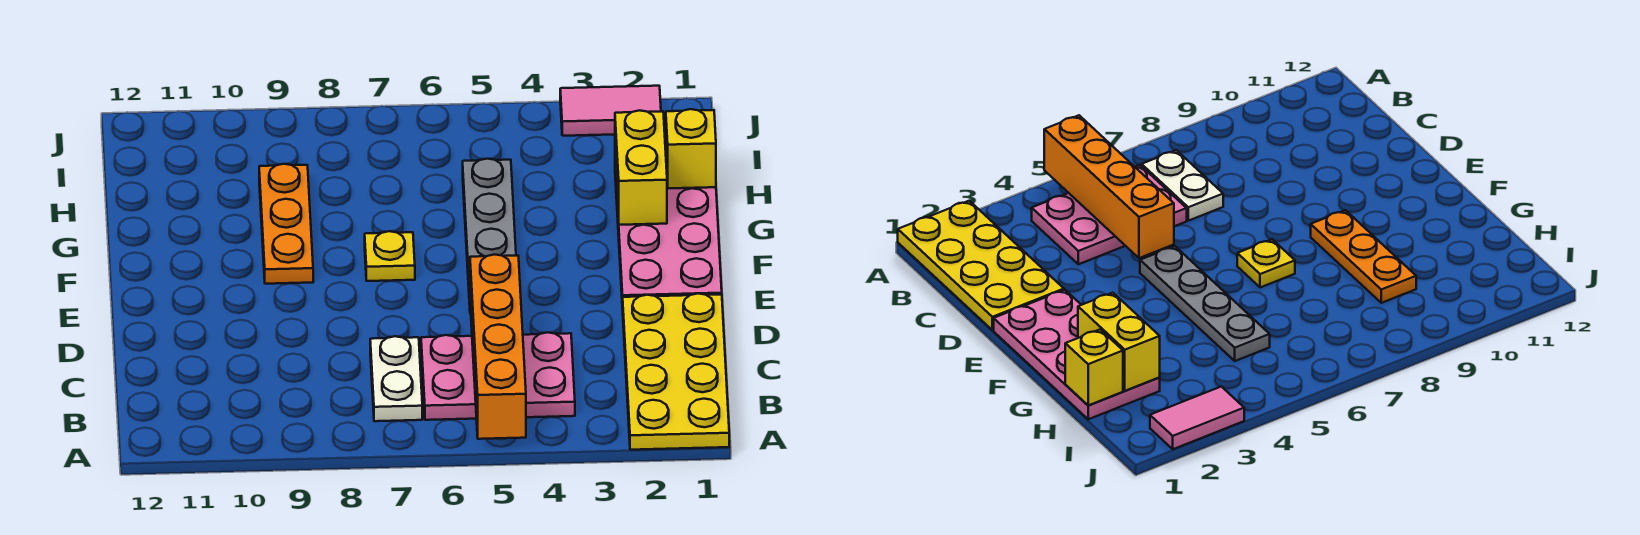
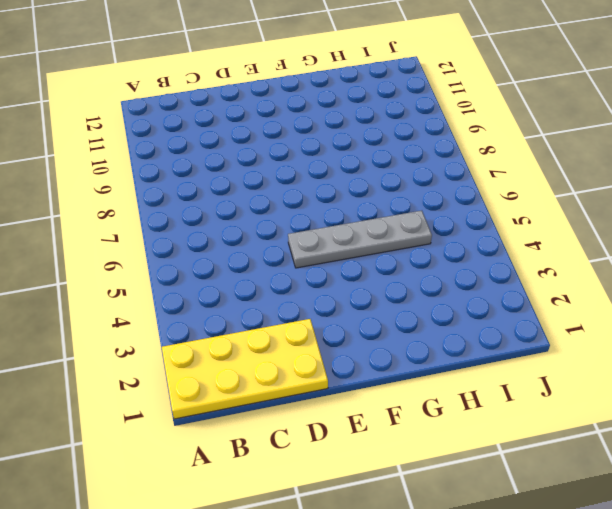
none -> pink 2x3 plate [421,332,575,420]
none -> white 1x2 plate [370,336,422,421]

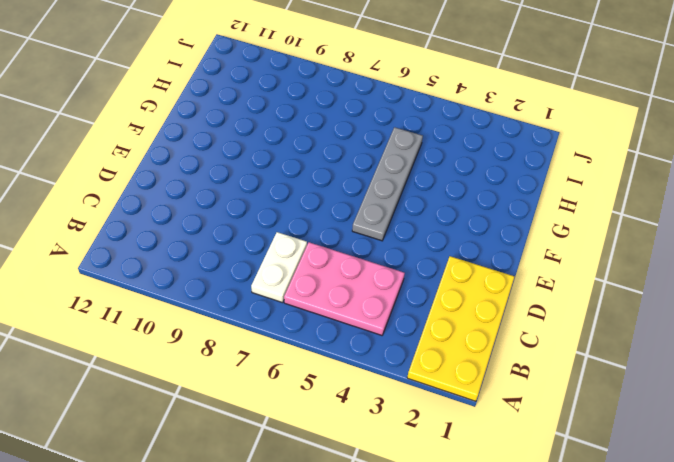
none -> pink 2x4 plate [615,166,722,309]
none -> yellow 1x1 plate [365,231,415,281]

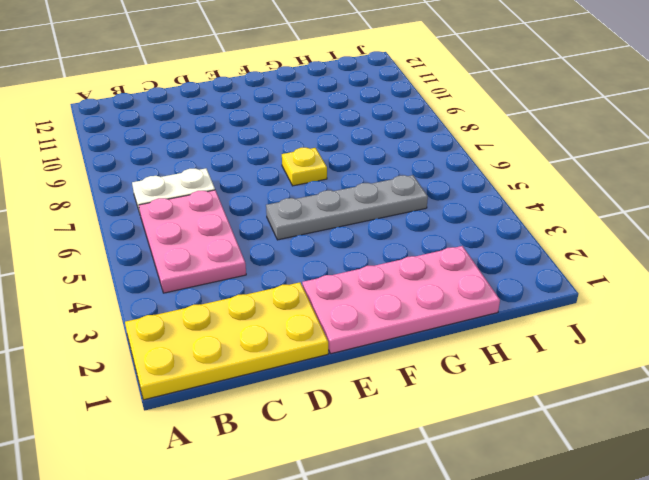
none -> orange 1x3 plate [259,164,313,284]
none -> pink 1x2 tile [560,86,661,136]

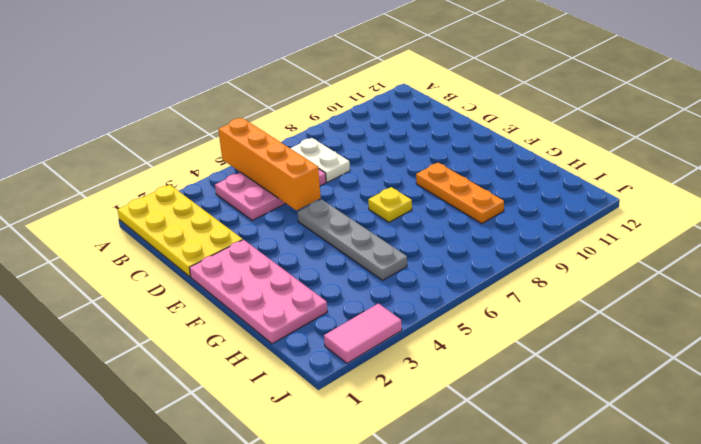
none -> yellow 1x2 brick [615,110,667,225]
none -> yellow 1x1 brick [666,109,716,189]

